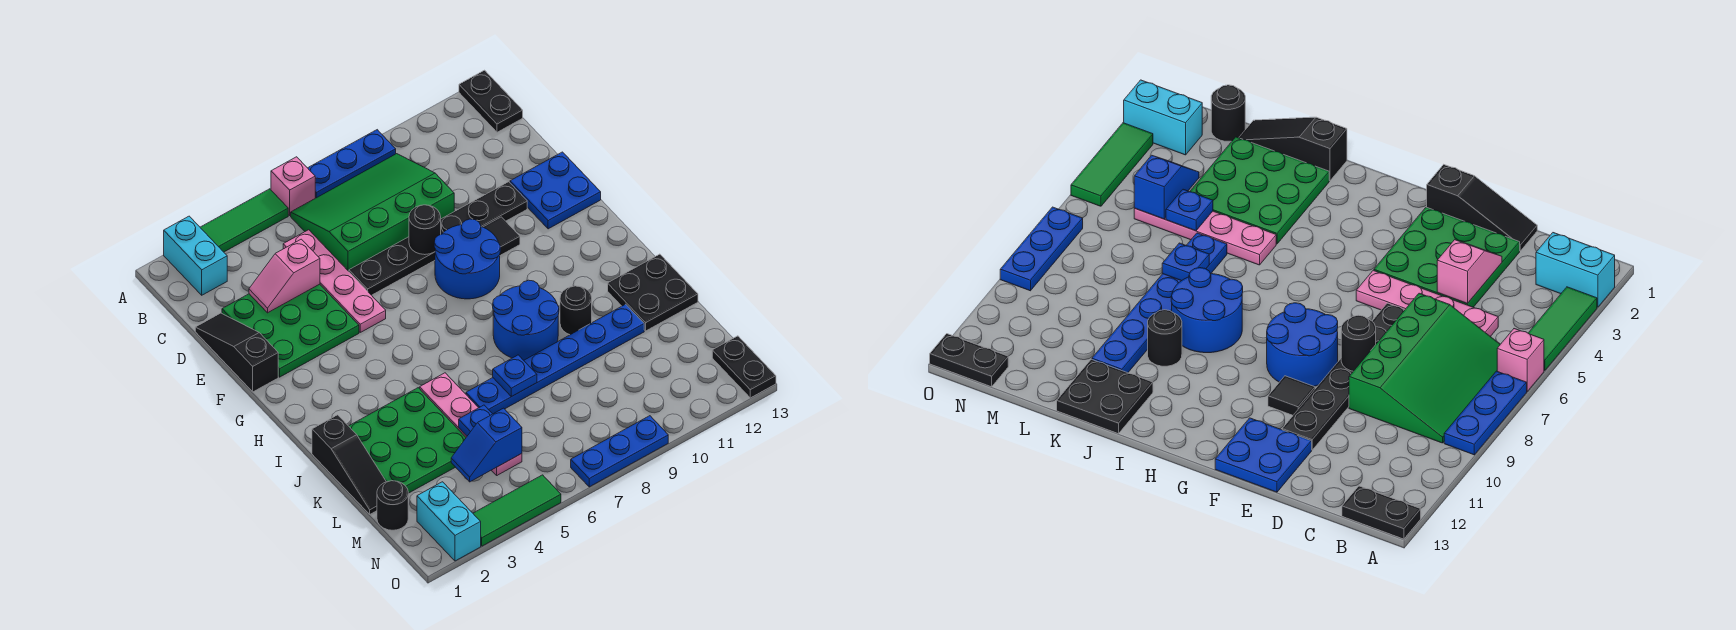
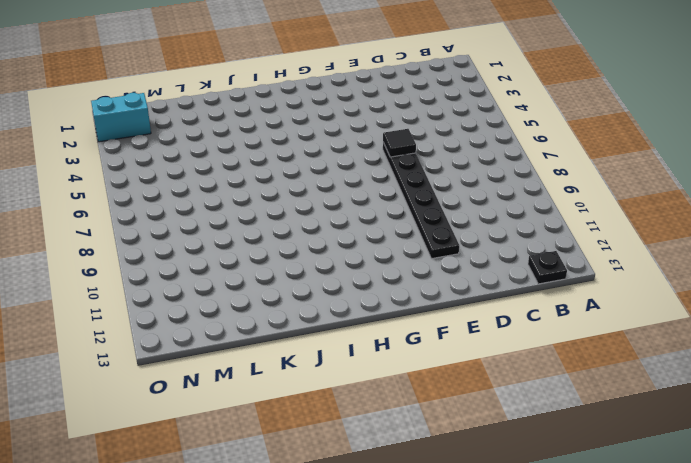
black 1x1 plate [528,251,567,284] -> black 1x2 plate [459,70,523,132]
black 1x1 tile [383,129,416,157] -> black 1x1 tile moved to [483,217,520,255]
none -> cyan 1x2 brick [164,216,227,295]
none -> green 1x3 tile [200,189,288,252]
none -> pink 1x1 brick [271,157,315,215]
none -> blue 1x3 plate [308,130,396,198]

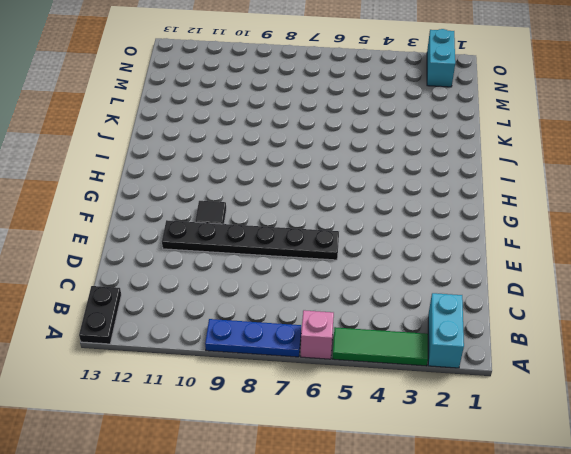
none -> green 3x4 slope [291,154,454,271]
none -> pink 1x4 plate [283,230,386,332]
none -> black 1x3 slope [195,313,278,392]
none -> green 3x3 plate [222,284,359,377]

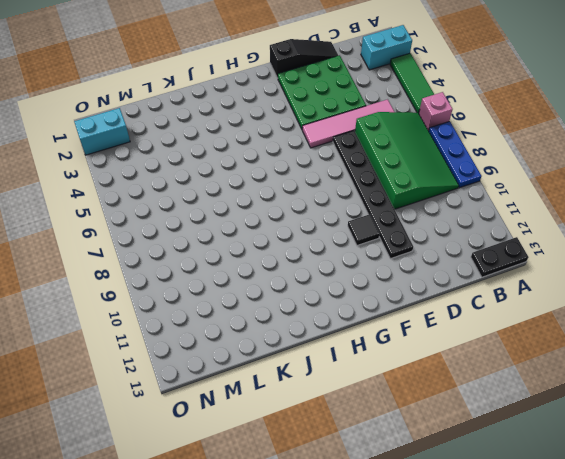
pink 1x4 tile [302,99,394,148] -> pink 1x4 plate [283,230,386,332]
none -> blue 2x2 plate [510,152,601,229]
none -> blue 2x2 round brick [434,219,500,299]
none -> blue 2x2 round brick [493,280,559,360]
none -> black 1x3 slope [312,415,386,514]

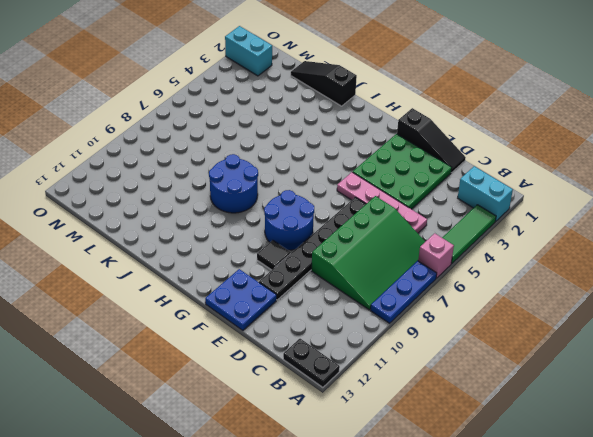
none -> green 3x3 plate [349,388,466,493]
none -> pink 1x4 plate [420,373,522,475]
none -> black 1x1 round brick [560,286,592,335]
none -> black 2x2 plate [608,254,698,331]

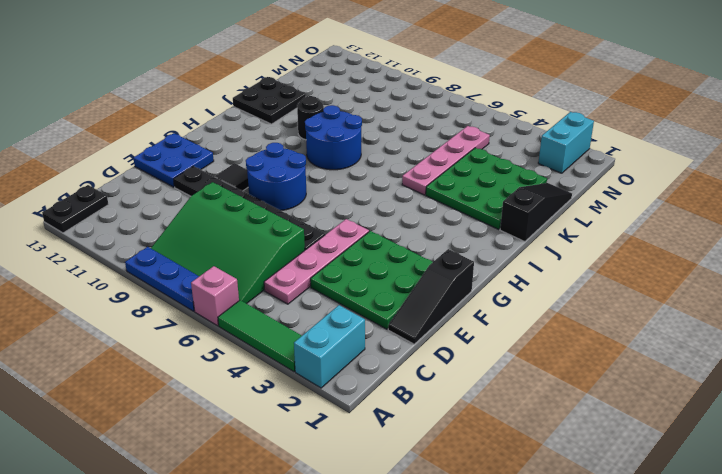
none -> blue 1x6 plate [466,304,644,414]
none -> black 1x1 round brick [377,481,408,530]
none -> black 1x2 plate [712,336,776,398]
none -> green 1x3 tile [473,475,561,546]

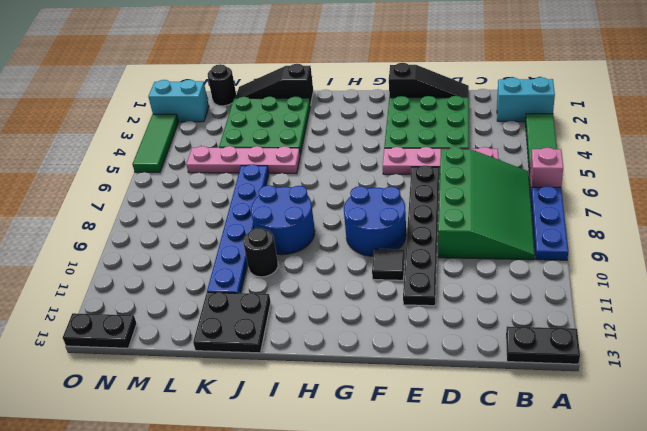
none -> blue 2x2 plate [510,152,601,229]
none -> blue 1x3 plate [571,416,668,487]
none -> pink 1x2 slope [249,239,320,313]
none -> black 1x1 round brick [409,205,441,255]

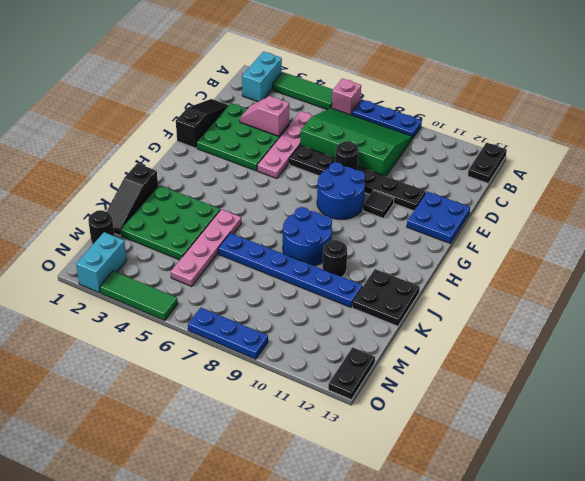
none -> blue 1x1 plate [493,355,537,397]
none -> blue 1x1 plate [459,405,492,436]
none -> blue 1x2 slope [451,408,522,482]

